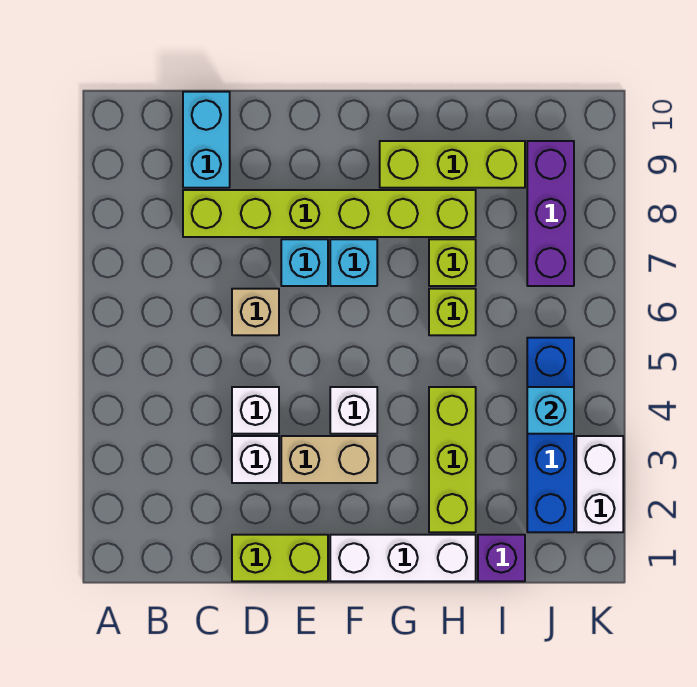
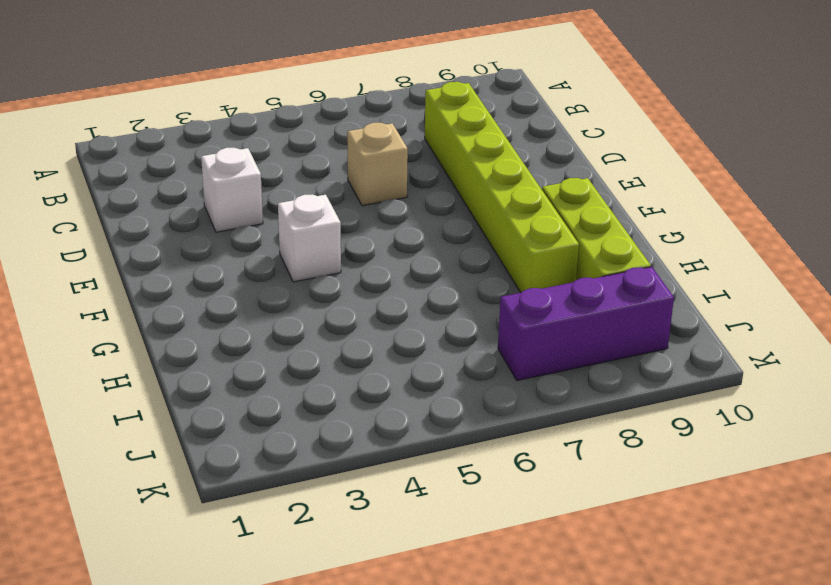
none -> cyan 1x2 brick [183,92,230,188]
none -> lime 1x2 brick [232,535,328,581]
none -> white 1x1 brick [232,387,279,434]

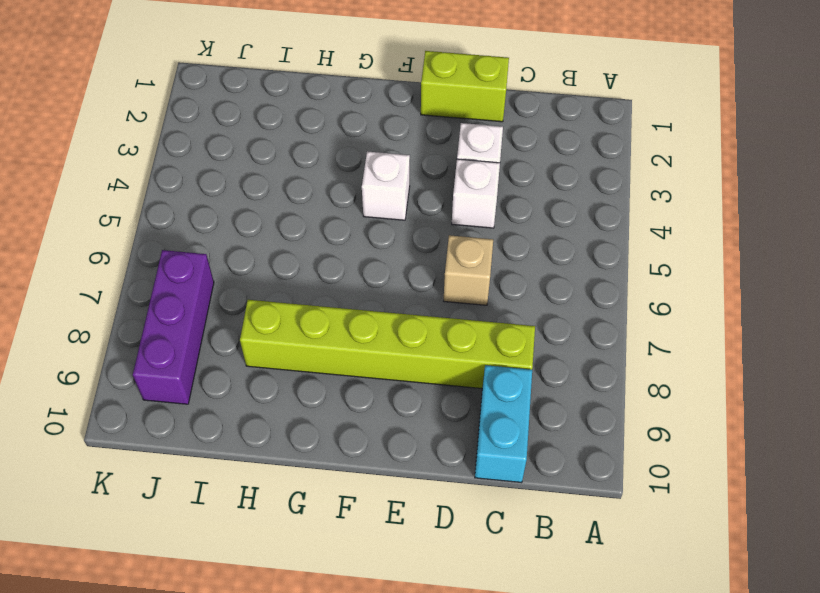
none -> tan 1x2 brick [281,436,377,483]
none -> cyan 1x1 brick [281,239,328,286]
none -> white 1x3 brick [330,535,476,581]

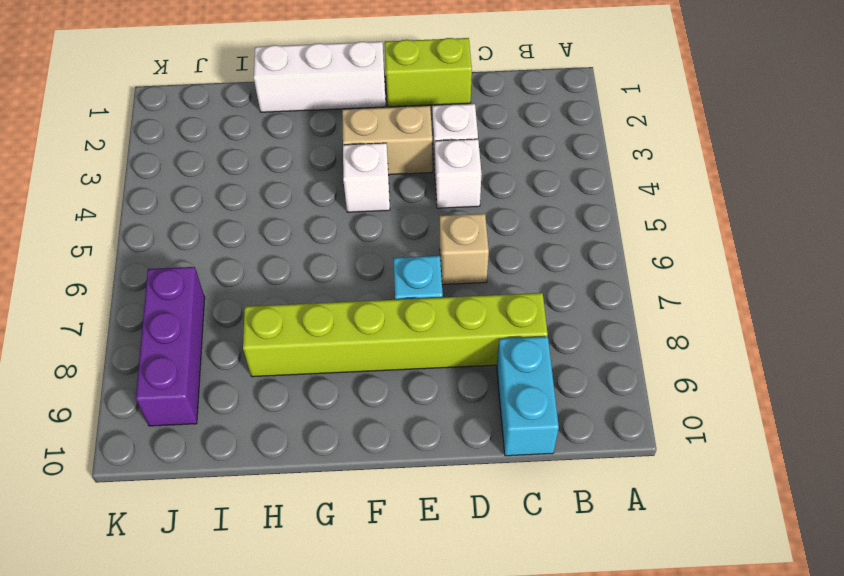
none -> cyan 1x1 brick [330,239,377,286]
none -> lime 1x3 brick [380,141,525,188]
none -> lime 1x3 brick [429,387,476,532]

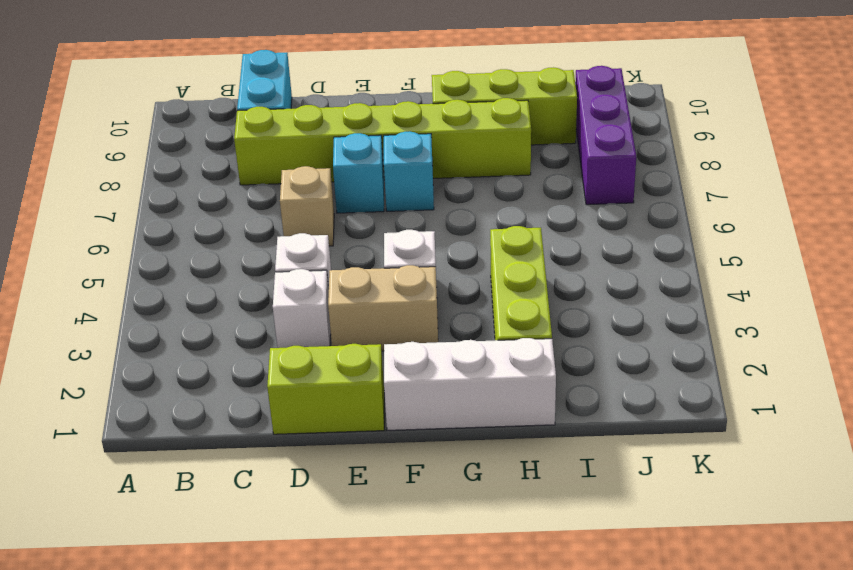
none -> lime 1x1 brick [429,289,476,335]
none -> lime 1x1 brick [429,239,476,286]
none -> purple 1x1 brick [478,535,525,581]

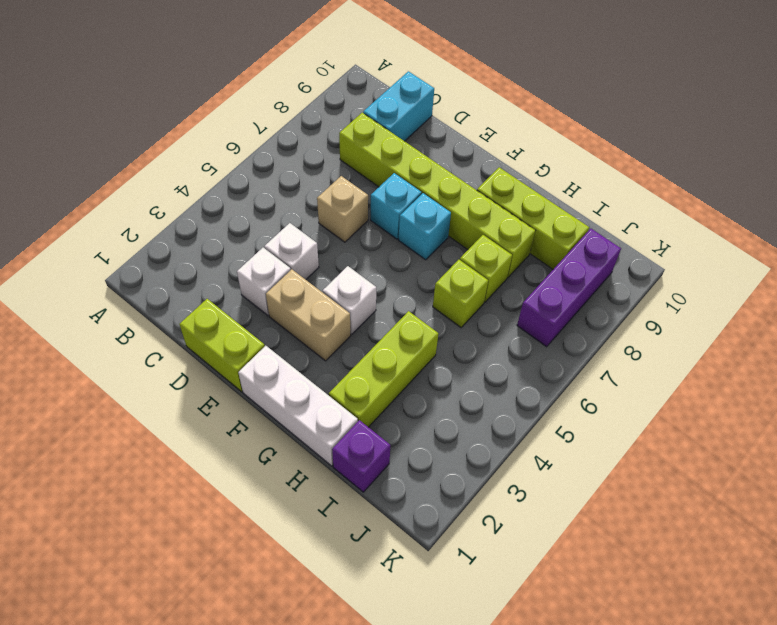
none -> blue 1x4 brick [527,338,574,532]
none -> white 1x2 brick [576,436,623,532]
none -> cyan 1x1 brick [527,387,574,434]

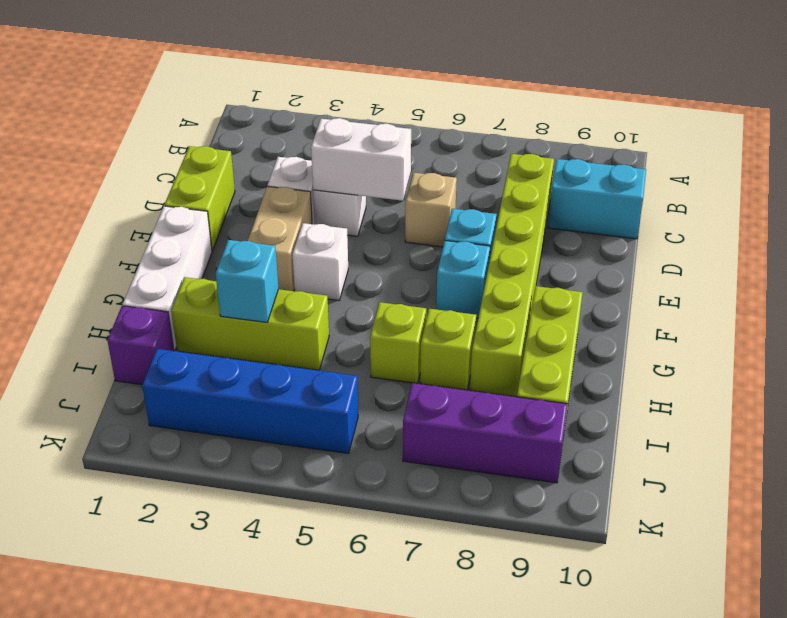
white 1x2 brick [311,118,411,201] -> white 1x2 brick moved to [576,436,623,532]
cyan 1x1 brick [216,240,279,322] -> cyan 1x1 brick moved to [527,387,574,434]

